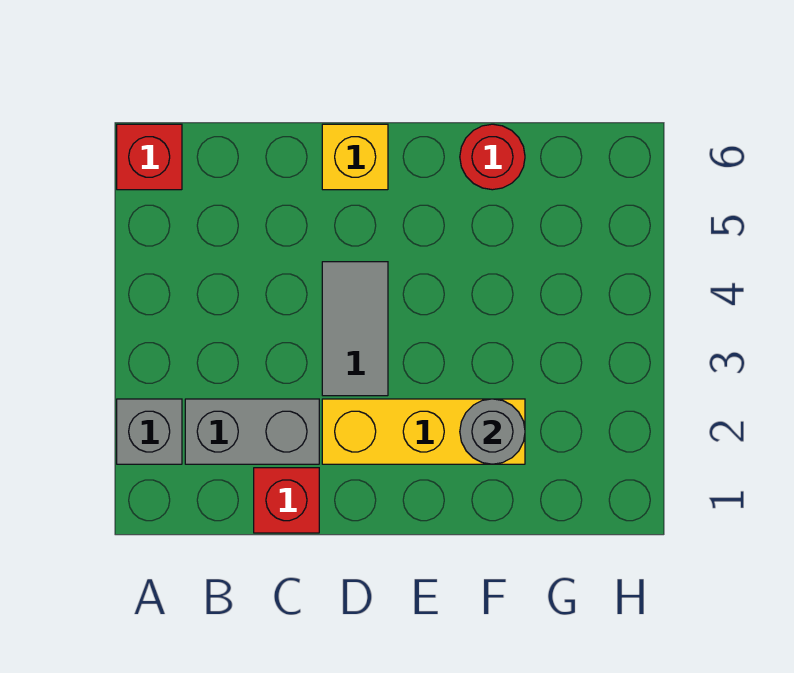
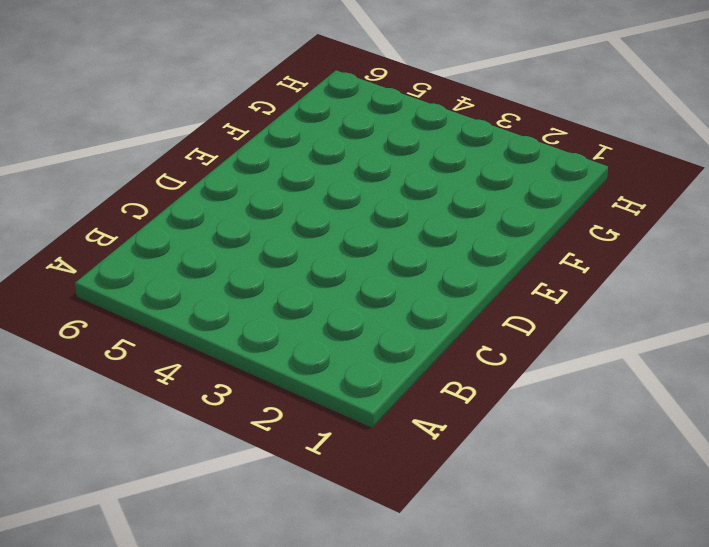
none -> grey 1x1 brick [117,399,182,464]
none -> red 1x1 brick [117,124,182,190]

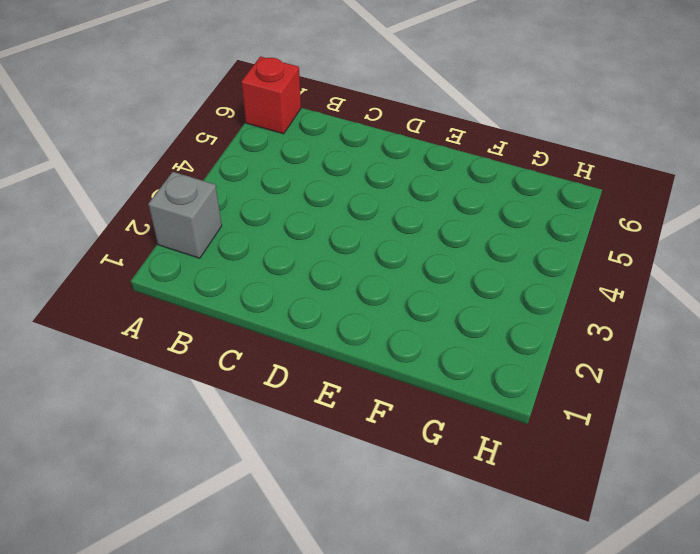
none -> grey 1x2 brick [185,399,319,464]
none -> red 1x1 brick [254,468,319,533]

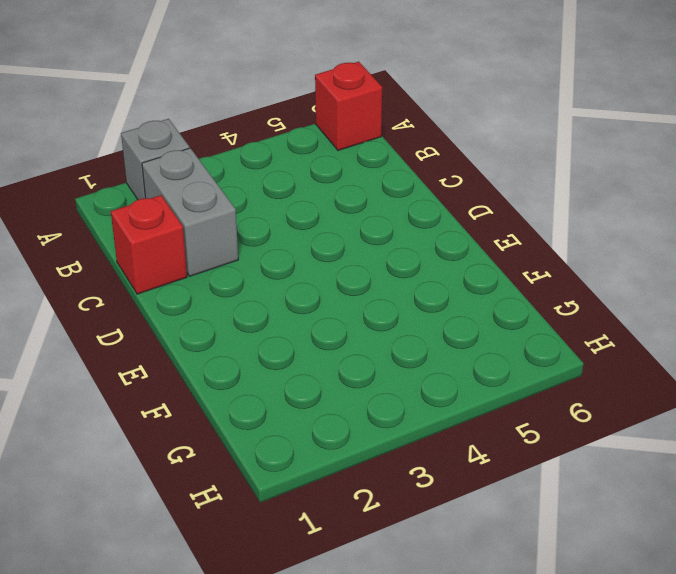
none -> yellow 1x3 brick [322,399,525,464]
none -> grey 1x2 tile [322,262,388,396]

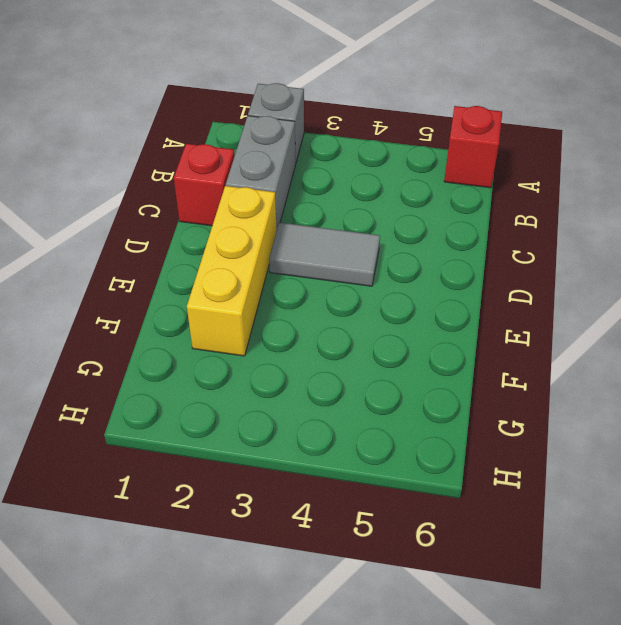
none -> yellow 1x1 brick [322,124,388,190]
none -> red 1x1 round brick [460,124,525,190]

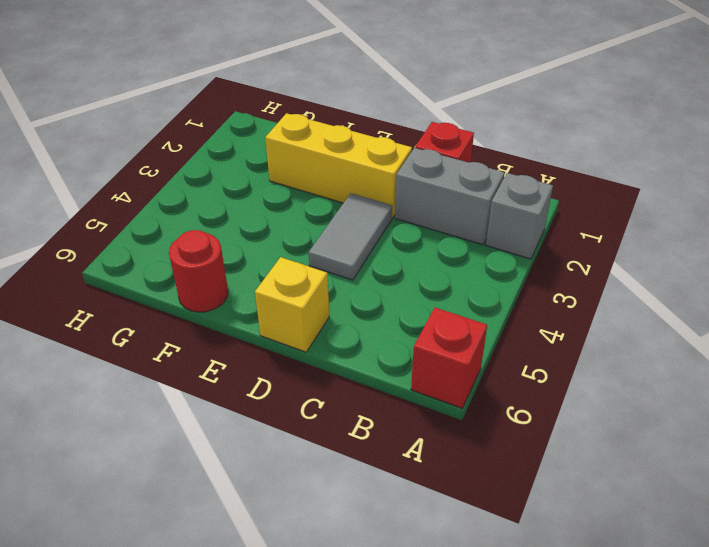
none -> grey 1x1 round brick [460,399,525,464]

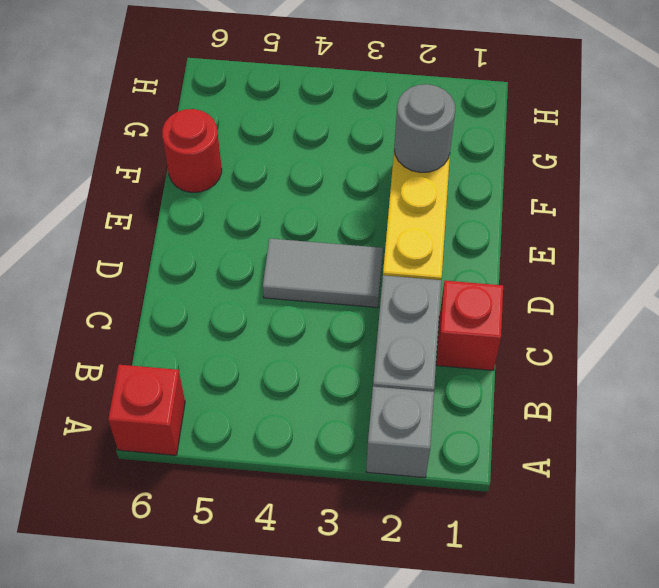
none -> yellow 1x1 brick [322,124,388,190]

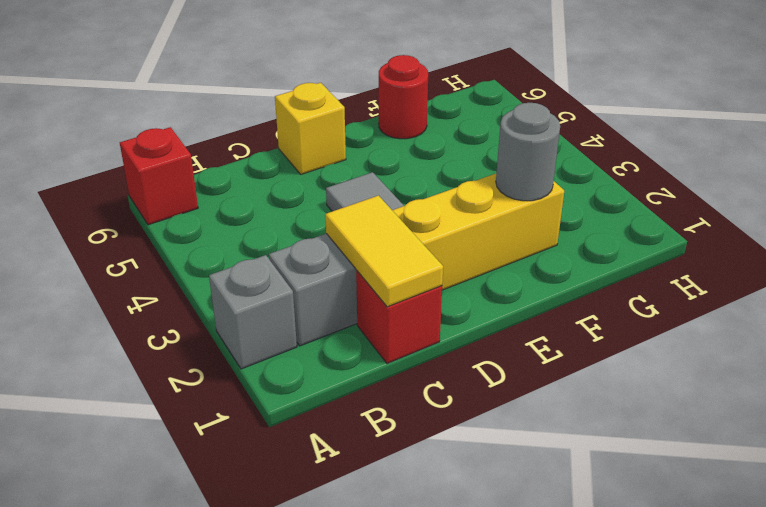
yellow 1x2 tile [325,196,443,307] -> none

